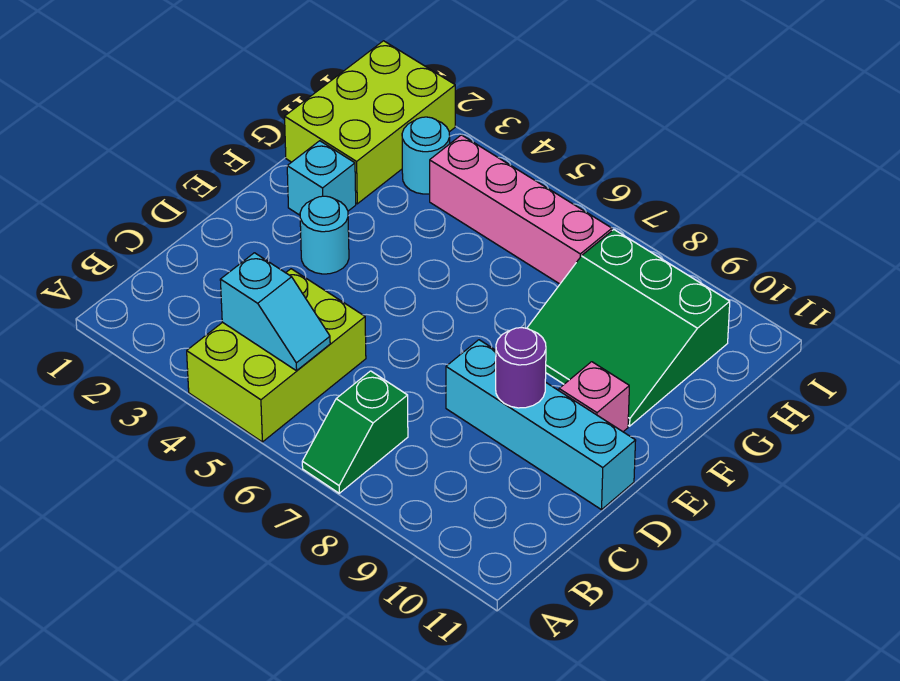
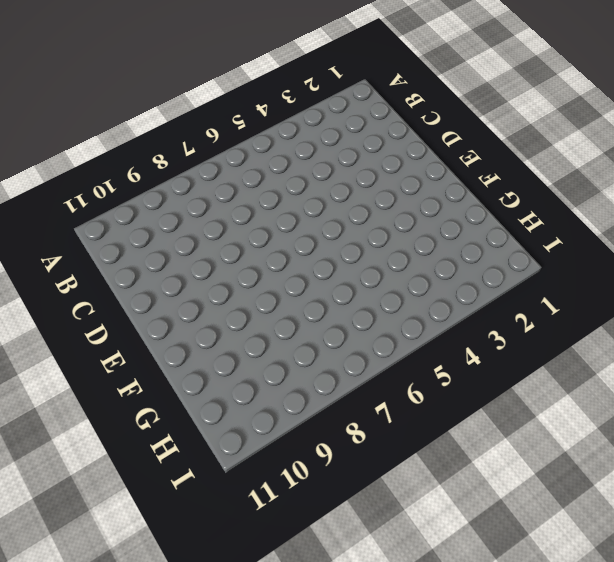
none -> lime 2x3 brick [187,269,366,442]
none -> green 1x2 slope [302,371,408,493]
none -> cyan 1x4 brick [446,340,636,510]

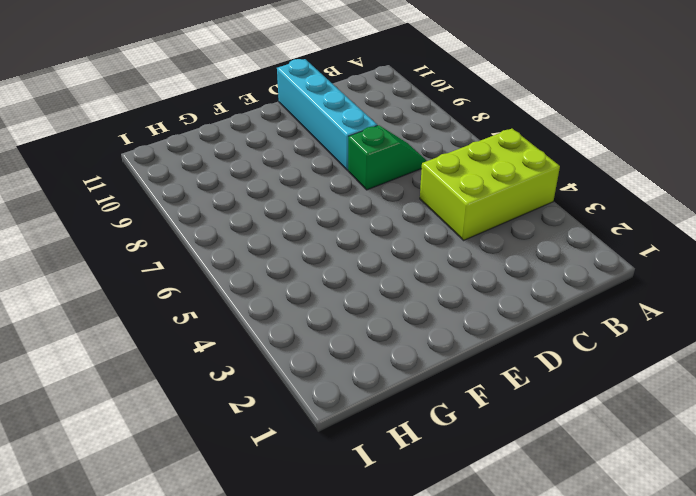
green 1x2 slope [348,125,427,190] -> green 1x2 slope moved to [302,371,408,493]
none -> cyan 1x1 round brick [300,196,349,274]
none -> pink 1x1 brick [559,362,629,432]
none -> cyan 1x1 brick [287,141,356,215]

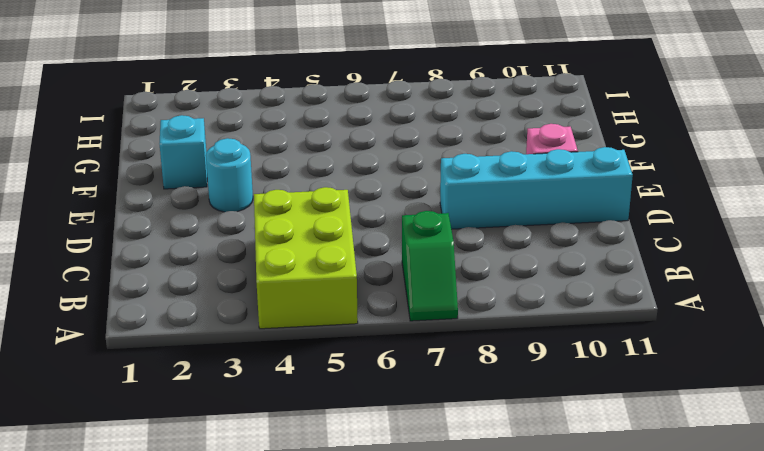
none -> green 3x3 slope [527,230,730,426]
none -> lime 2x3 brick [285,41,455,204]
none -> cyan 1x1 round brick [402,117,450,194]

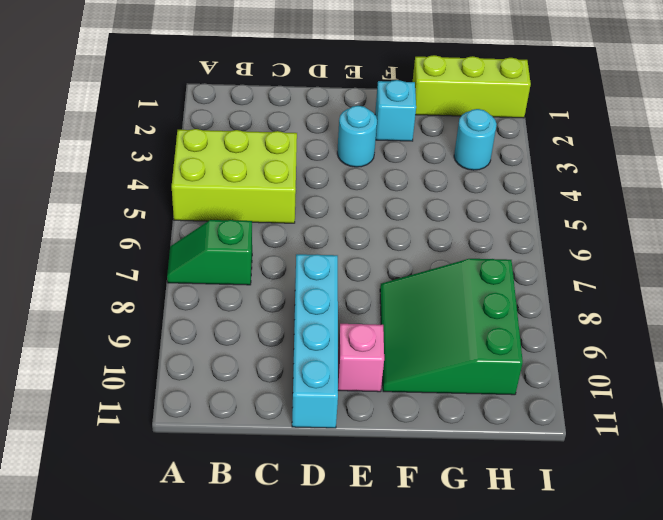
lime 1x3 brick [413,55,531,118] -> lime 2x3 brick [285,41,455,204]
none -> pink 1x4 brick [430,135,612,284]
none -> cyan 1x2 slope [220,253,330,371]
none -> purple 1x1 round brick [496,328,546,408]

